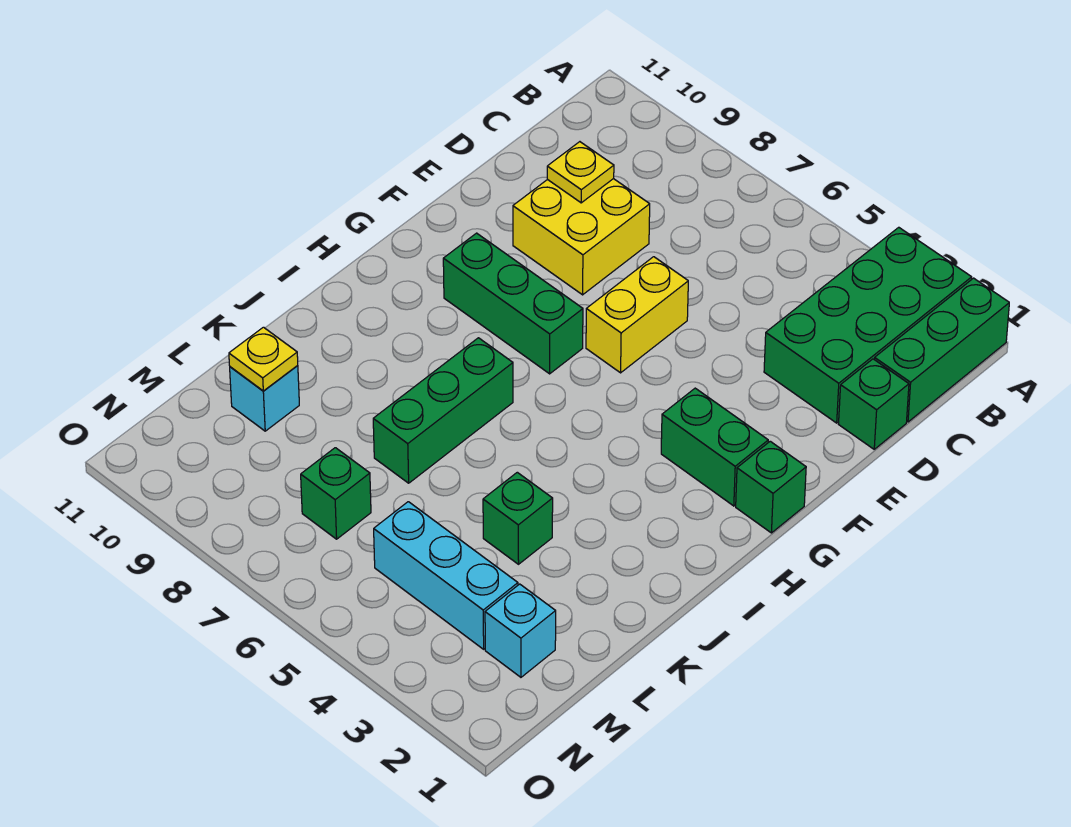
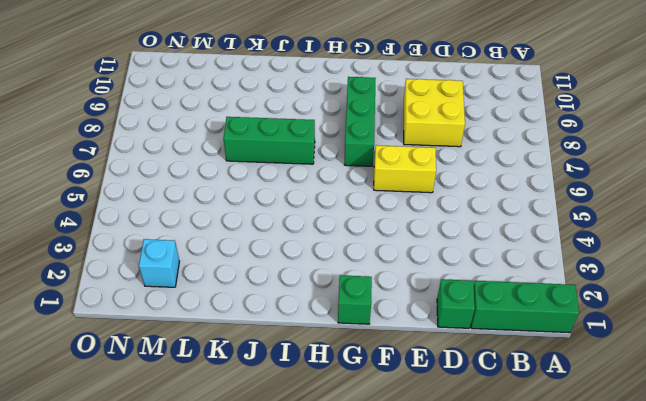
none -> green 2x4 brick [764,227,972,423]
none -> green 1x2 brick [661,388,768,506]
none -> green 1x1 brick [483,472,553,564]

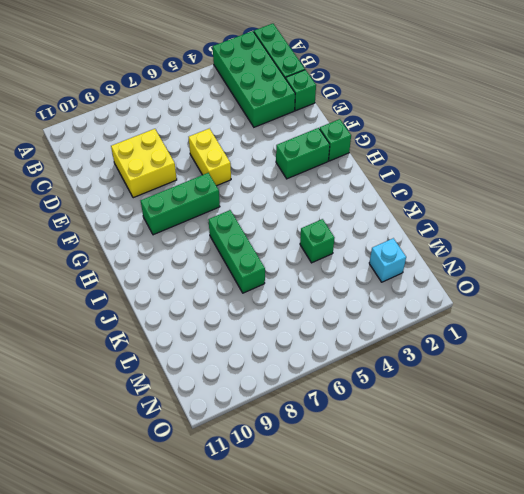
none -> cyan 1x1 brick [230,365,299,431]
none -> cyan 1x3 brick [374,502,518,649]
none -> green 1x1 brick [301,448,371,539]

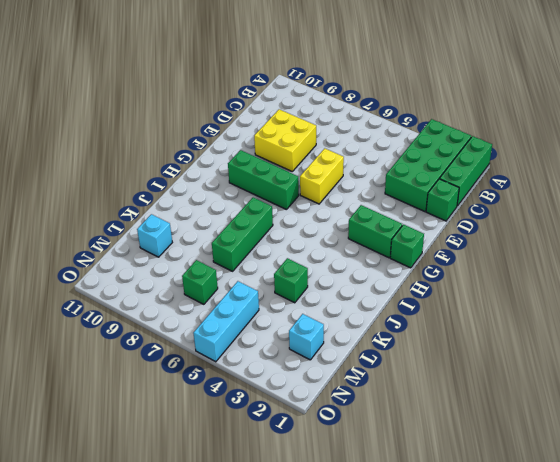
cyan 1x3 brick [193,281,259,362] -> cyan 1x3 brick turned to [374,502,518,649]
none -> yellow 1x1 plate [547,142,614,203]
none -> yellow 1x1 plate [229,327,298,391]

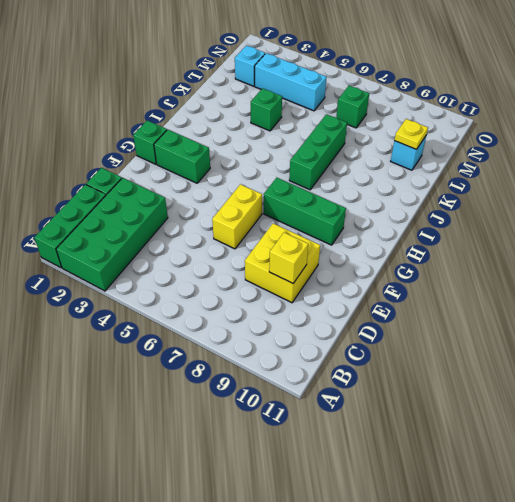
yellow 1x1 brick [269,233,308,283] -> yellow 1x1 plate [547,142,614,203]

